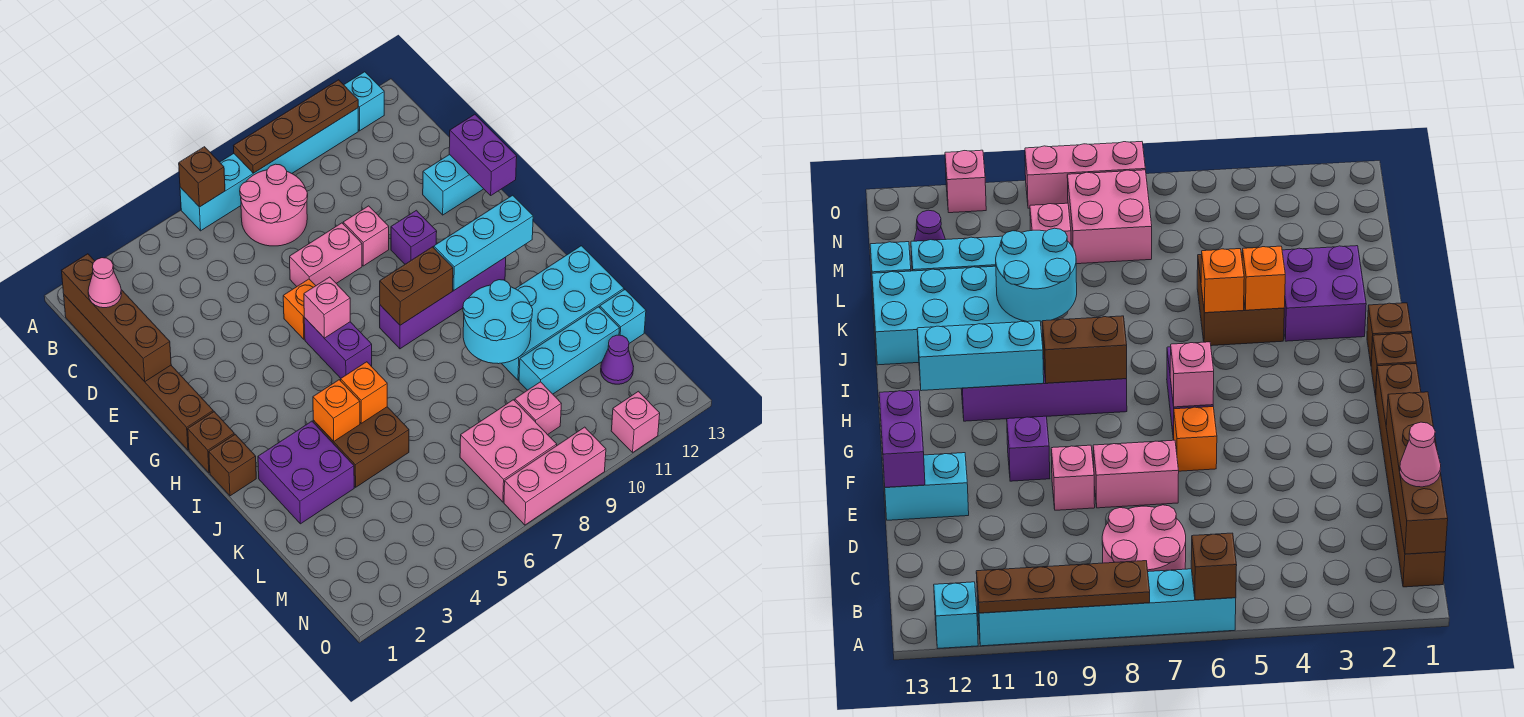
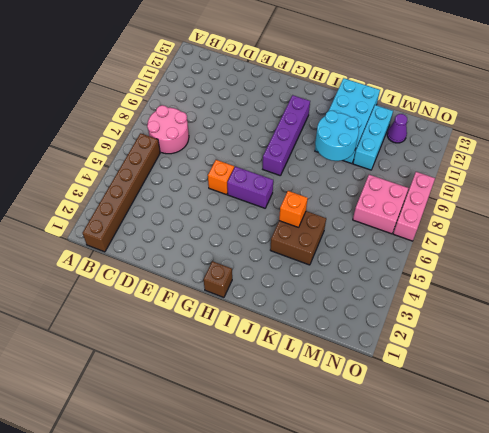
brown 1x6 brick [83,133,160,252] -> brown 1x6 brick turned to [64,295,213,450]
none -> cyan 1x6 brick [180,108,358,231]
none -> cyan 1x1 brick [344,72,384,131]
none -> pink 1x2 brick [290,223,362,286]
none -> pink 1x1 brick [343,206,389,266]

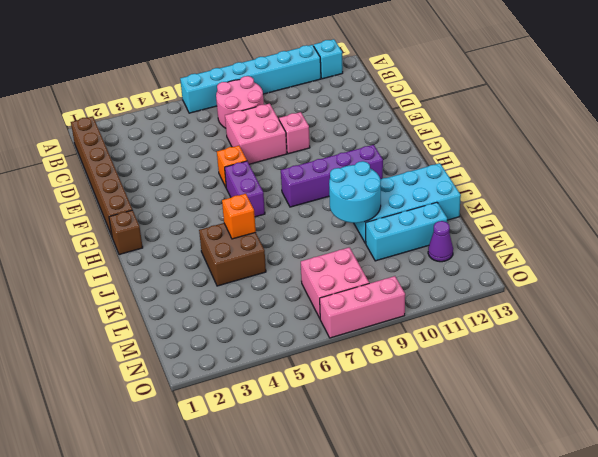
pink 2x2 brick [225,104,287,164] -> pink 1x2 brick [290,223,362,286]
none -> cyan 1x2 brick [423,154,483,215]
none -> purple 1x1 brick [391,210,437,264]
none -> brown 1x1 brick [209,434,256,496]
none -> purple 2x2 brick [258,421,354,524]

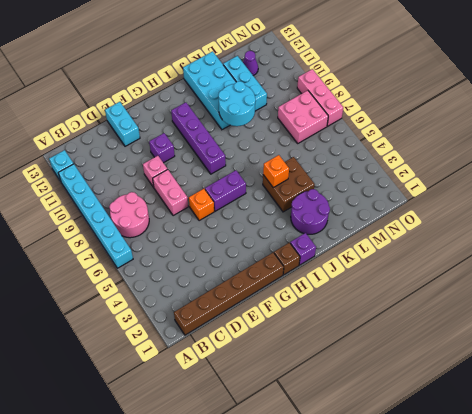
purple 1x1 brick [290,233,316,265] -> brown 1x1 brick [209,434,256,496]
purple 2x2 round brick [291,189,330,234] -> purple 2x2 brick [258,421,354,524]
none -> cyan 1x1 brick [600,290,646,343]
none -> pink 1x1 brick [515,382,561,435]
none -> pink 1x1 brick [611,391,660,452]
none -> brown 1x1 brick [179,147,225,207]

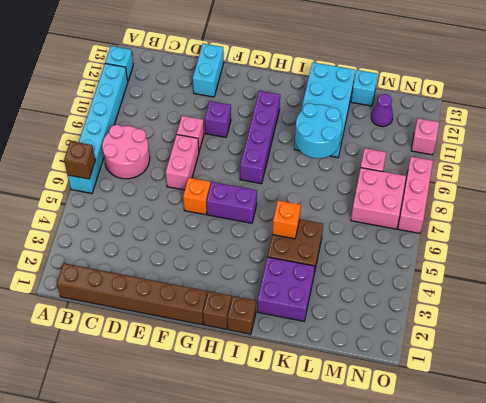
none -> cyan 1x3 brick [519,307,619,394]
none -> brown 1x4 plate [234,80,358,173]
none -> brown 1x4 brick [62,254,171,382]
none -> purple 1x2 brick [449,114,517,195]

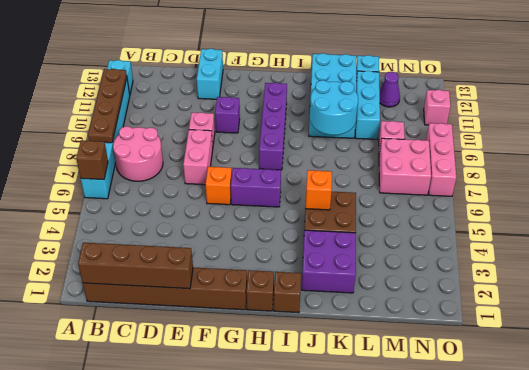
none -> purple 1x2 brick [449,114,517,195]
none -> pink 1x1 brick [304,277,350,338]
none -> brown 1x2 brick [380,247,453,325]
none -> cyan 1x3 brick [434,195,533,290]

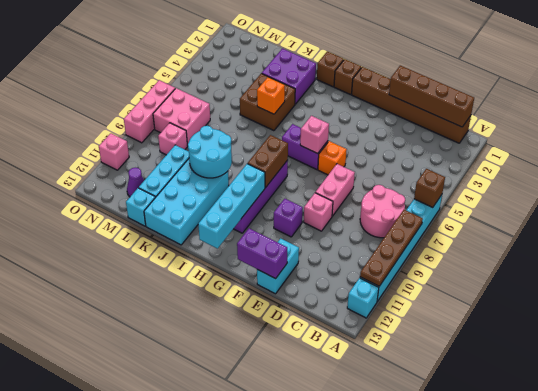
cyan 1x4 brick [198,164,265,248] -> cyan 1x3 brick [434,195,533,290]
none -> orange 1x1 brick [313,380,360,441]
none -> pink 1x1 cone [88,258,122,308]

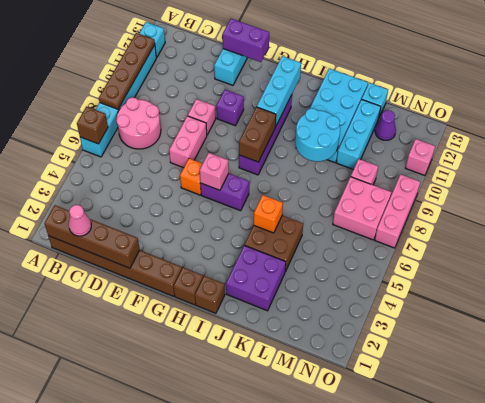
none -> orange 1x1 brick [313,380,360,441]

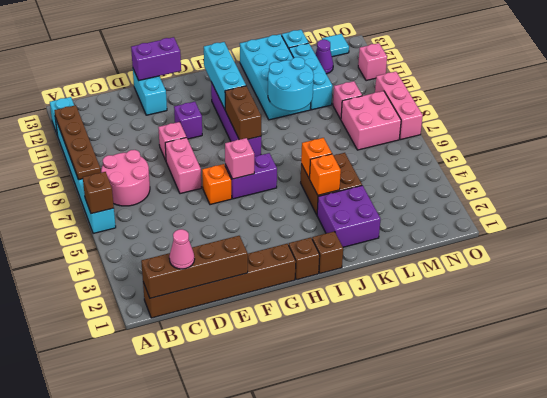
cyan 1x1 tile [322,34,349,57] -> none

